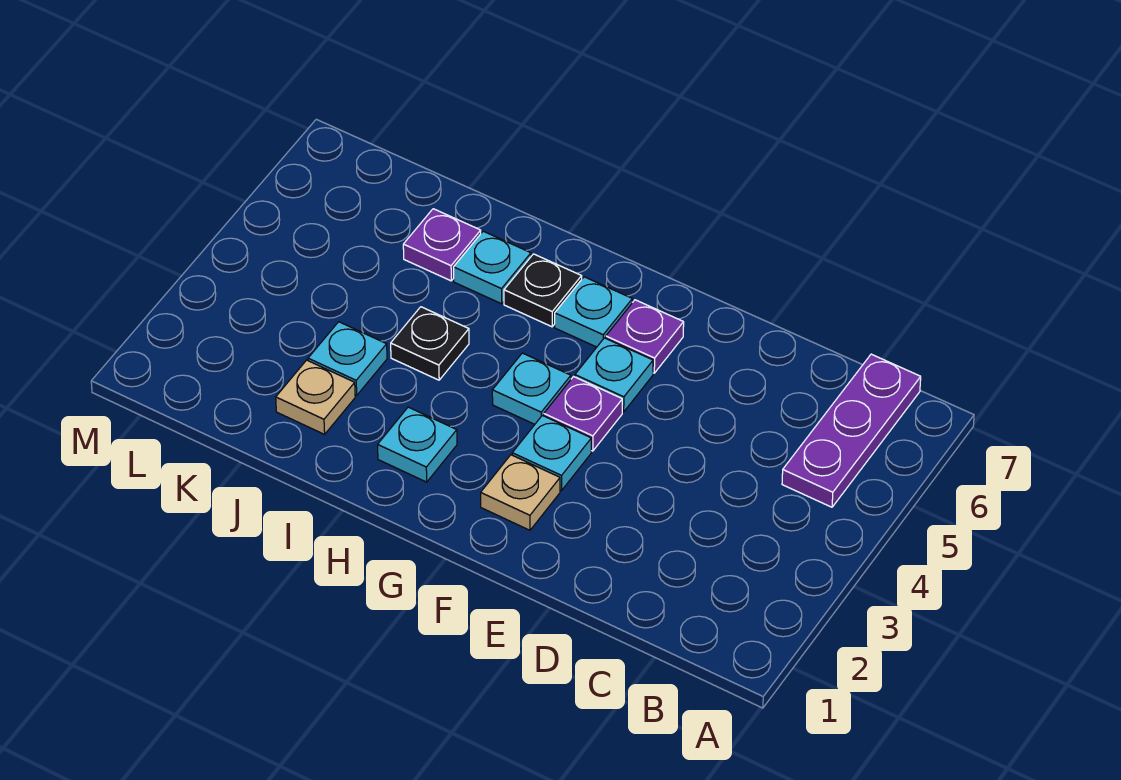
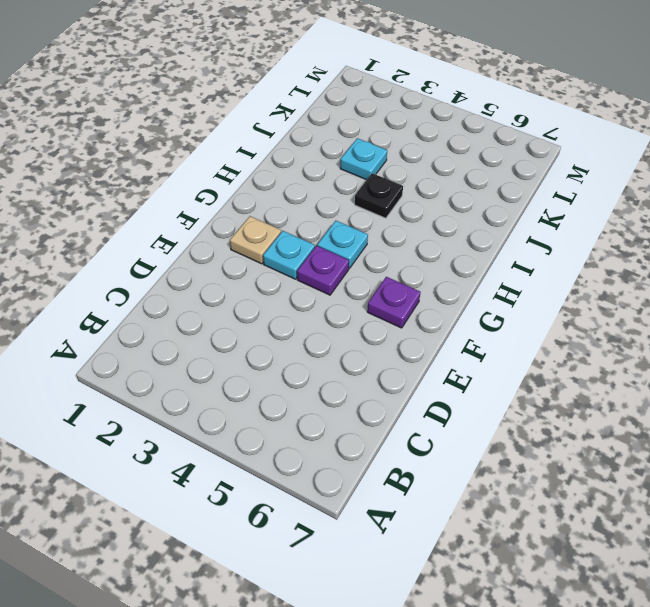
none -> purple 1x3 plate [782,354,921,507]
none -> cyan 1x1 plate [575,338,653,412]
none -> cyan 1x1 plate [555,277,632,347]

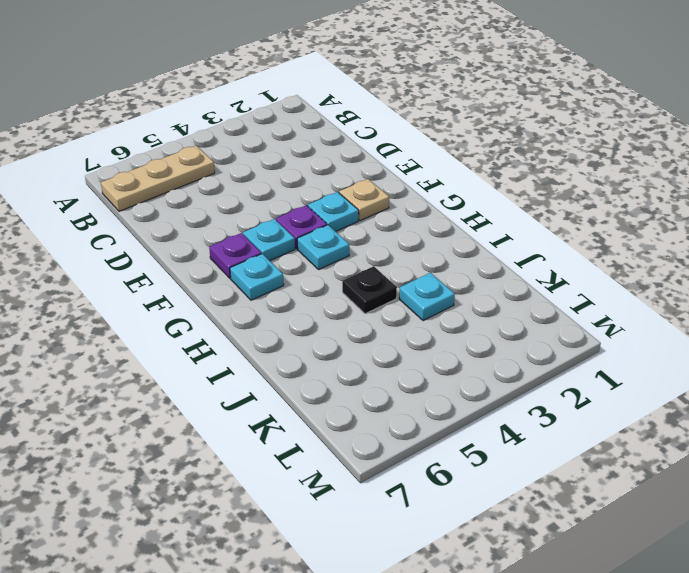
tan 1x3 plate [101,146,215,211] -> purple 1x3 plate [782,354,921,507]
none -> cyan 1x1 plate [378,407,457,482]
none -> black 1x1 plate [504,254,582,327]
none -> cyan 1x1 plate [454,231,531,304]

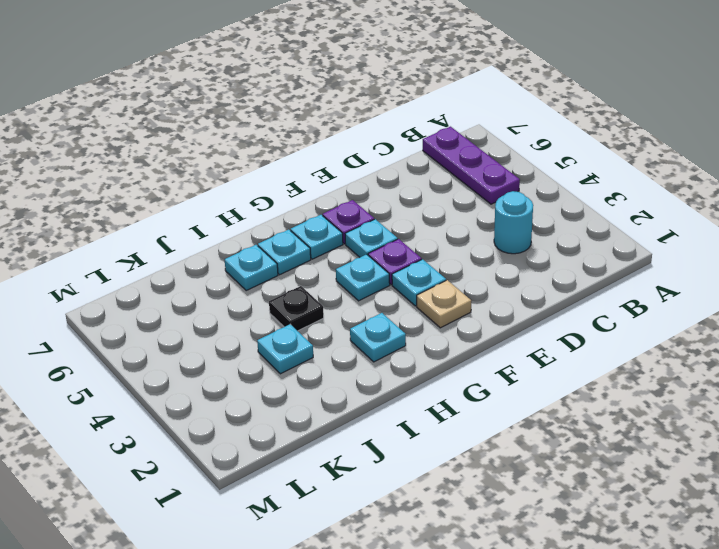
cyan 1x1 round brick [494,191,533,254] -> none
cyan 1x1 plate [258,230,311,275] -> black 1x1 plate [504,254,582,327]
none -> tan 1x1 plate [276,360,355,434]
none -> purple 1x1 plate [403,209,481,281]

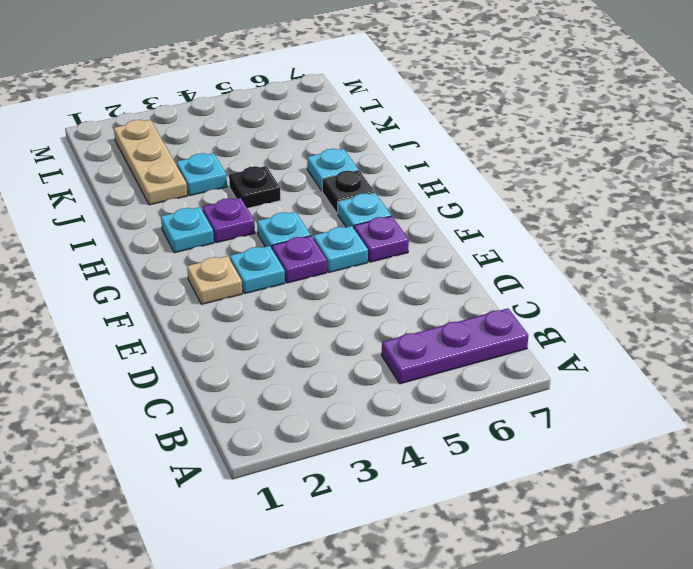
purple 1x1 plate [202,198,255,243] -> purple 1x1 plate moved to [403,209,481,281]
tan 1x3 plate [114,120,187,205] -> tan 1x1 plate [276,360,355,434]

